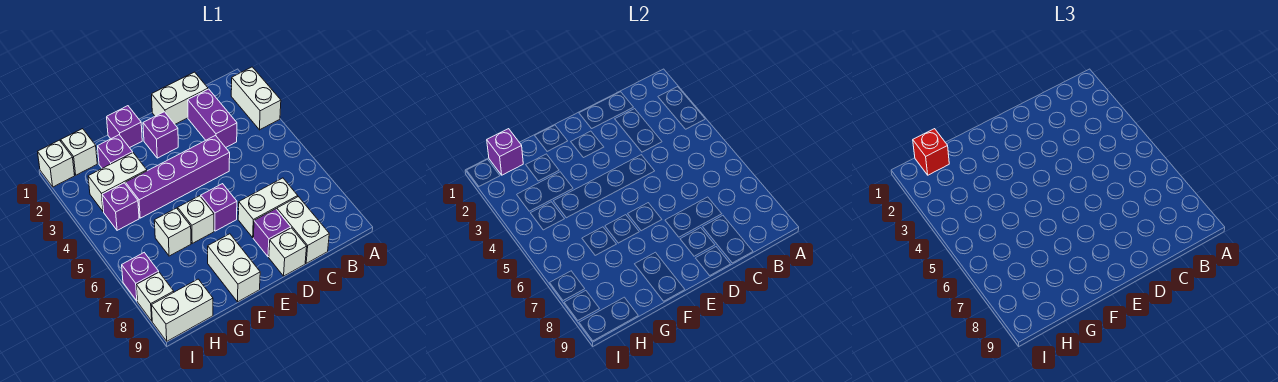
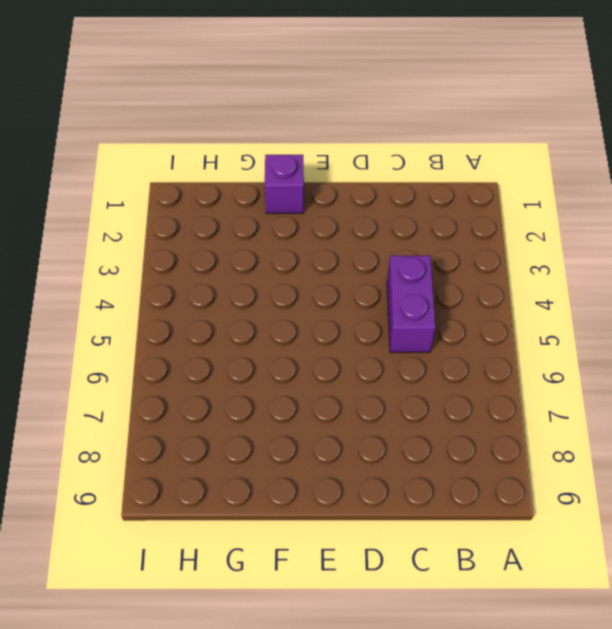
purple 1x2 brick [387,256,435,352] -> purple 1x2 brick moved to [188,89,237,147]
none -> white 1x2 brick [231,67,281,130]
none -> white 1x2 brick [152,72,208,124]
none -> white 1x2 brick [238,178,298,238]

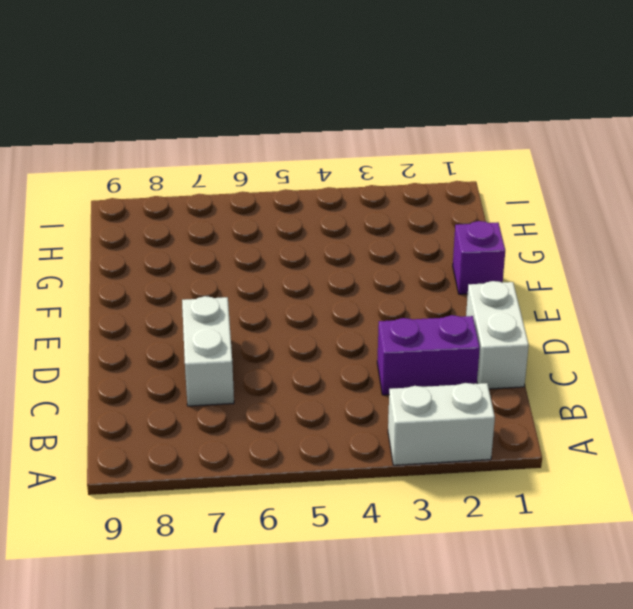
none -> white 1x2 brick [277,197,329,263]
none -> purple 1x4 brick [126,136,230,218]
none -> purple 1x1 brick [253,209,291,257]

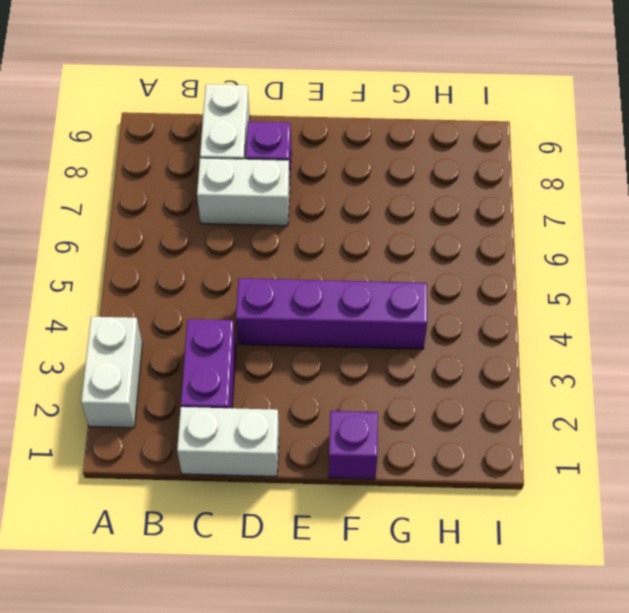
none -> white 1x1 brick [269,228,307,276]
none -> purple 1x1 brick [143,112,178,158]
none -> purple 1x1 brick [201,184,237,231]

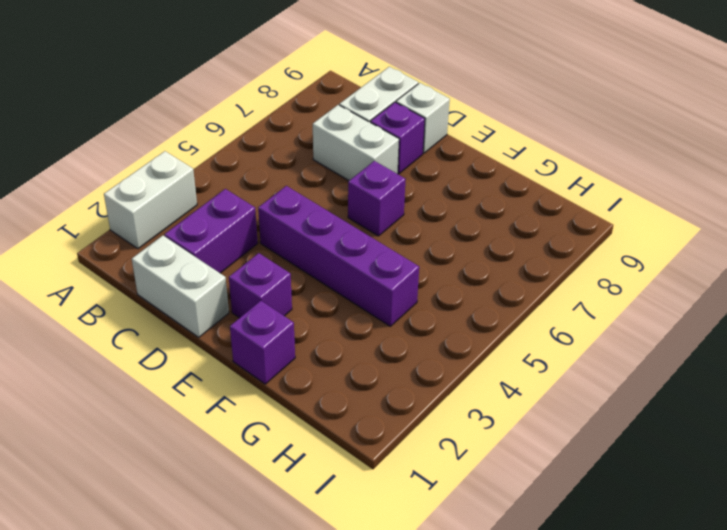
none -> white 1x1 brick [178,196,214,243]
none -> white 1x2 brick [208,234,260,302]
none -> purple 1x1 brick [98,135,133,168]

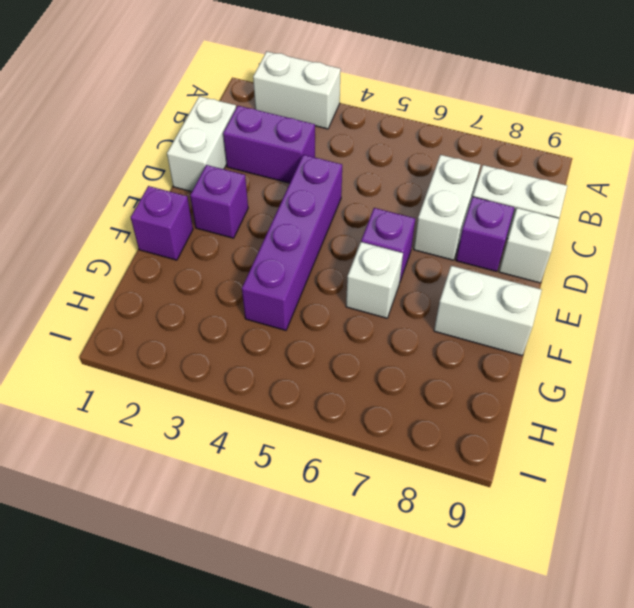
none -> purple 1x1 brick [98,135,133,168]
none -> white 1x2 brick [88,153,147,212]
none -> white 1x1 brick [154,208,191,256]

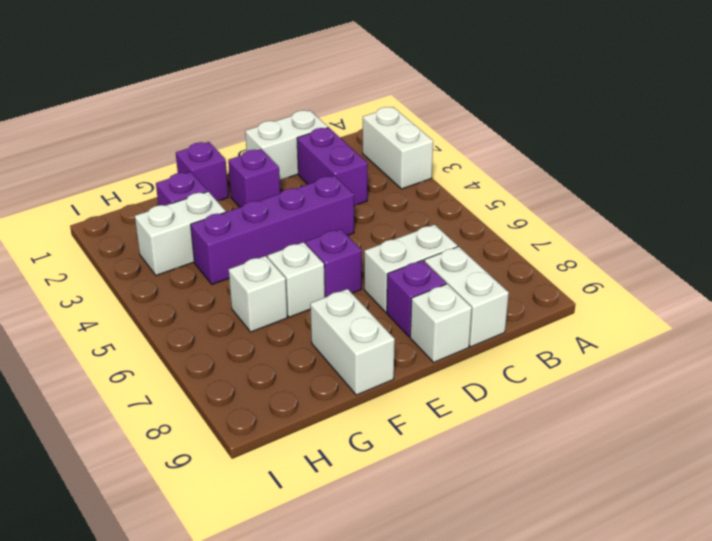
none -> white 1x1 brick [61,129,97,175]
none -> purple 1x1 brick [102,183,139,230]
none -> white 1x2 brick [151,279,213,341]

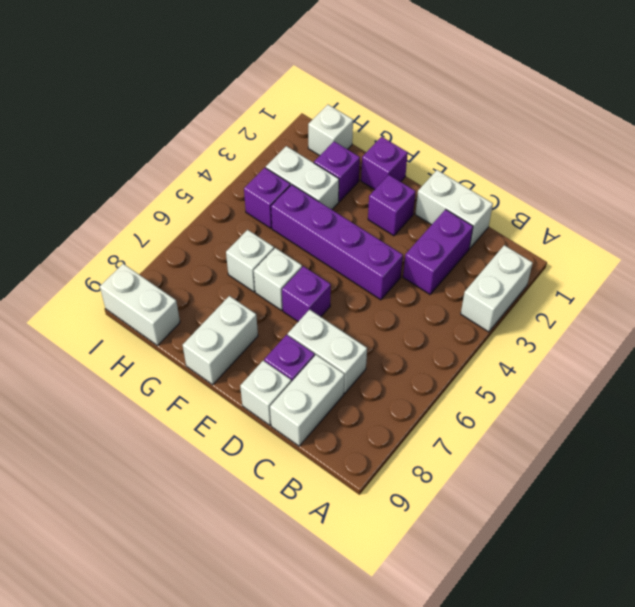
none -> white 1x1 brick [38,140,75,187]
none -> purple 1x1 brick [122,253,159,301]
none -> white 1x1 brick [136,272,174,321]

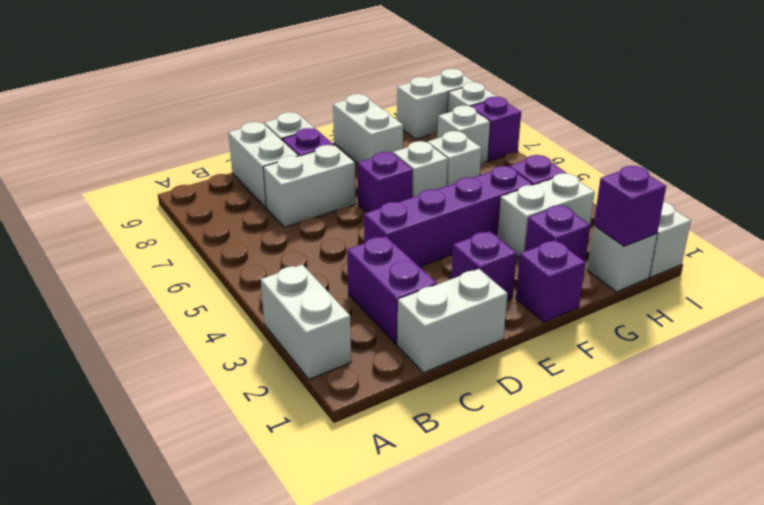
white 1x1 brick [438,106,490,163] -> none
none -> red 1x1 brick [913,129,949,175]

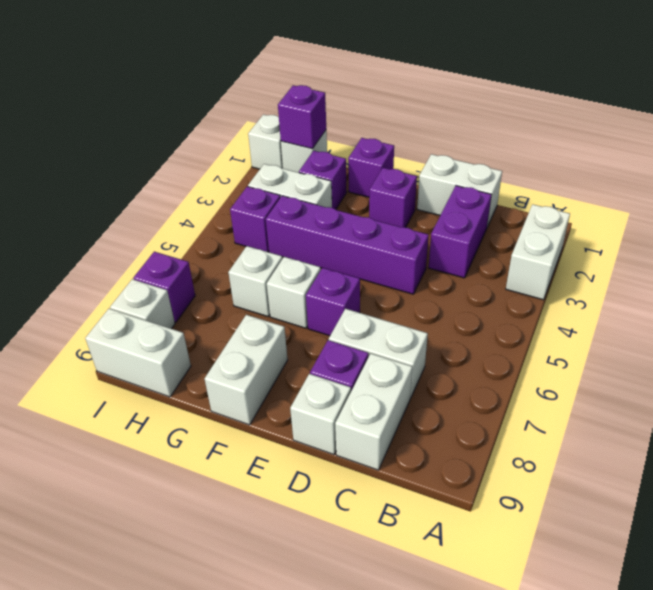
none -> red 1x1 brick [913,129,949,175]

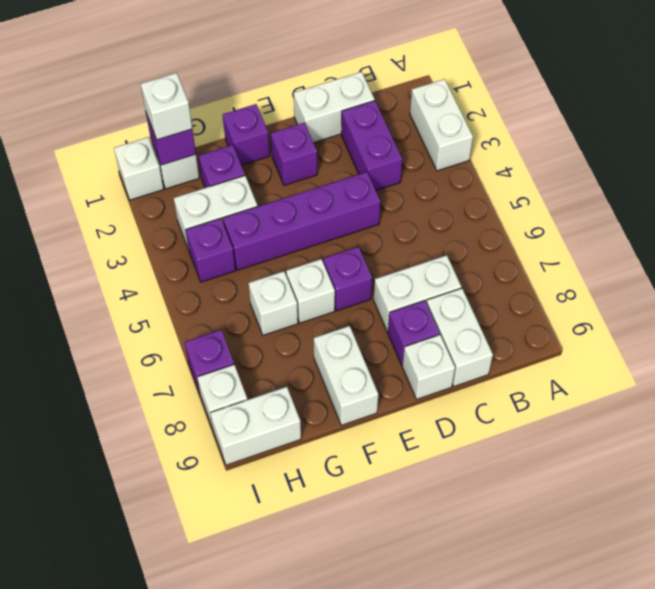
white 1x1 brick [141,73,192,140] -> red 1x1 brick [913,129,949,175]

